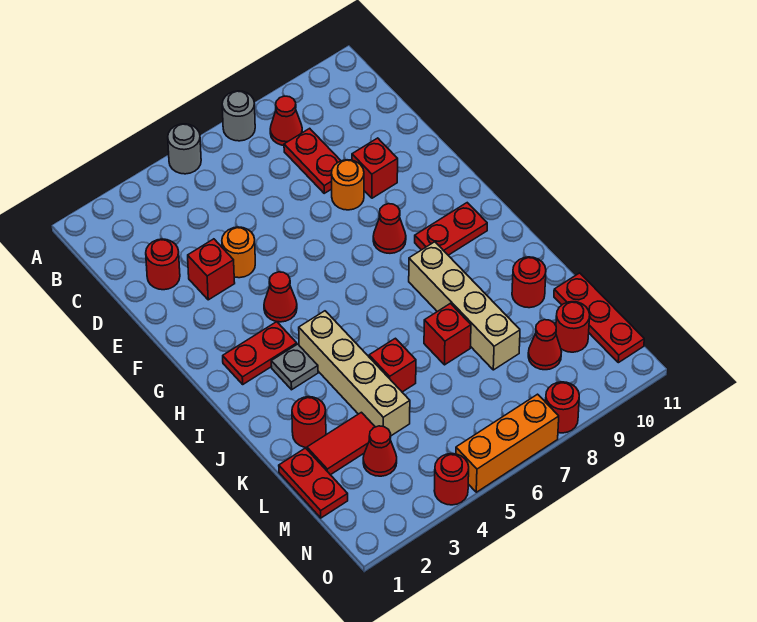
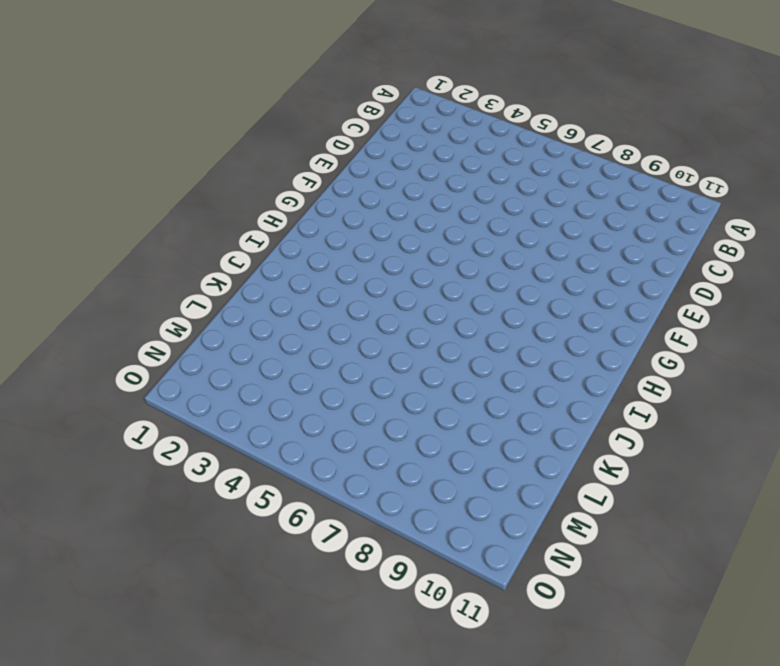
none -> grey 1x1 round brick [168,124,201,174]
none -> grey 1x1 round brick [222,91,255,141]
none -> red 1x1 cone [270,96,302,145]

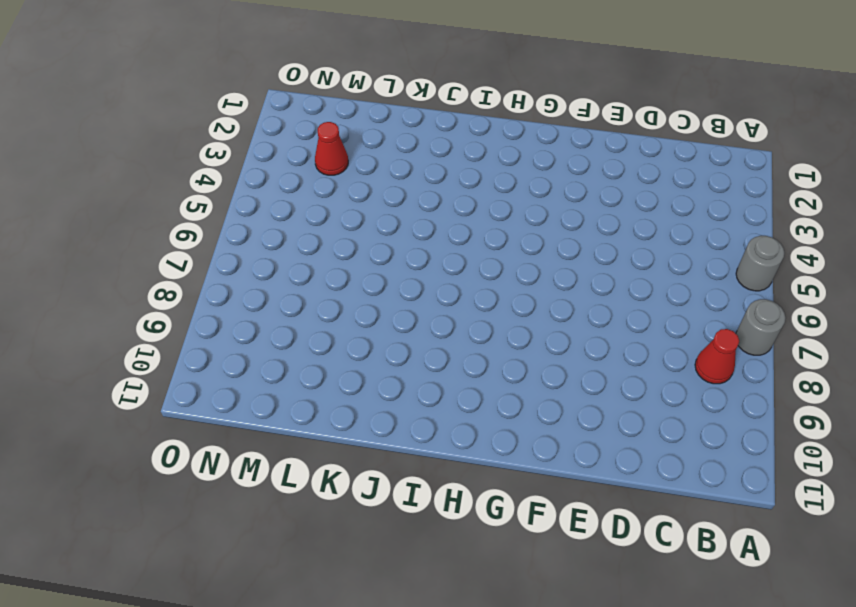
none -> red 1x2 plate [284,128,341,193]
none -> red 1x1 round brick [146,239,180,290]
none -> red 1x1 brick [188,239,235,300]

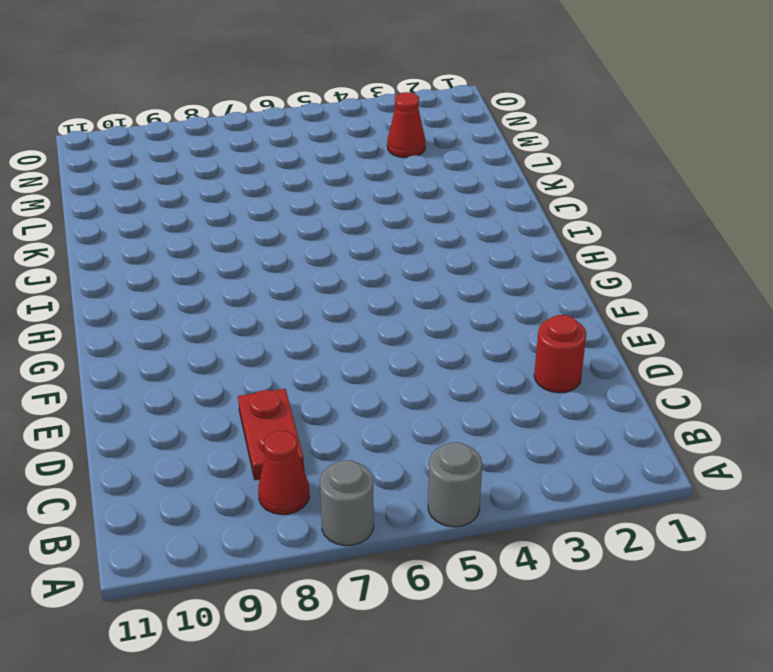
none -> red 1x1 brick [188,239,235,300]
none -> orange 1x1 round brick [222,227,255,278]
none -> orange 1x1 round brick [331,160,364,210]

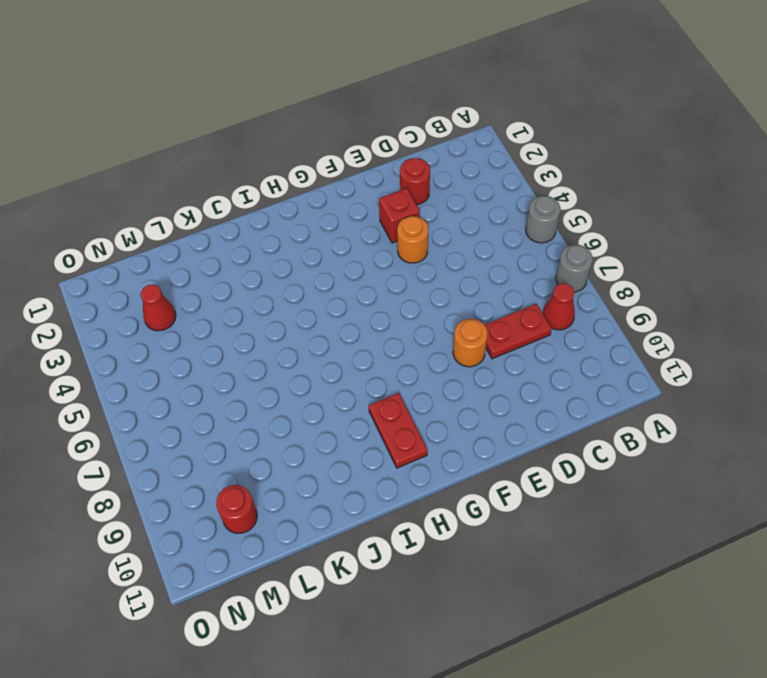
none -> red 1x1 brick [352,138,398,198]
none -> red 1x1 cone [264,272,297,322]
none -> red 1x1 cone [373,204,406,253]

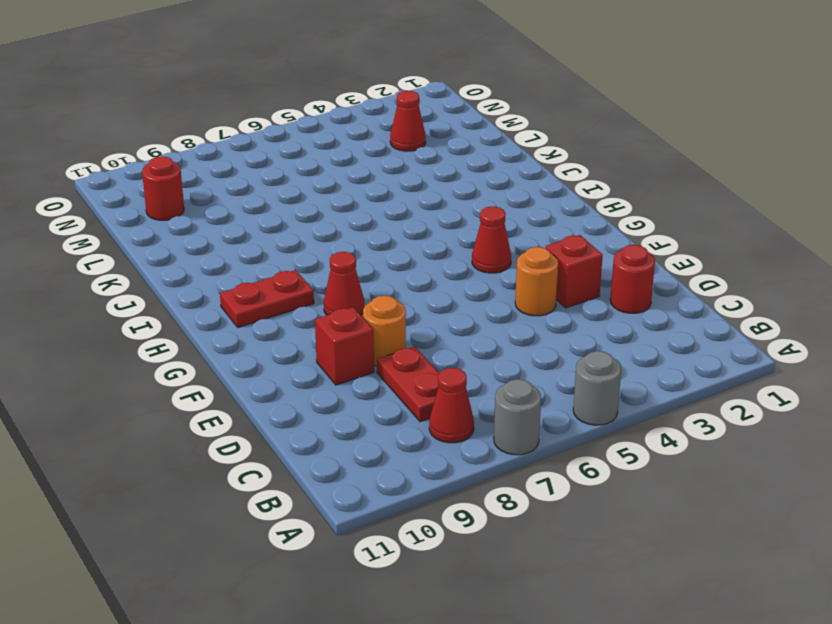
none -> red 1x2 plate [223,322,297,384]
none -> grey 1x1 plate [271,344,318,390]
none -> tan 1x4 brick [299,311,410,436]

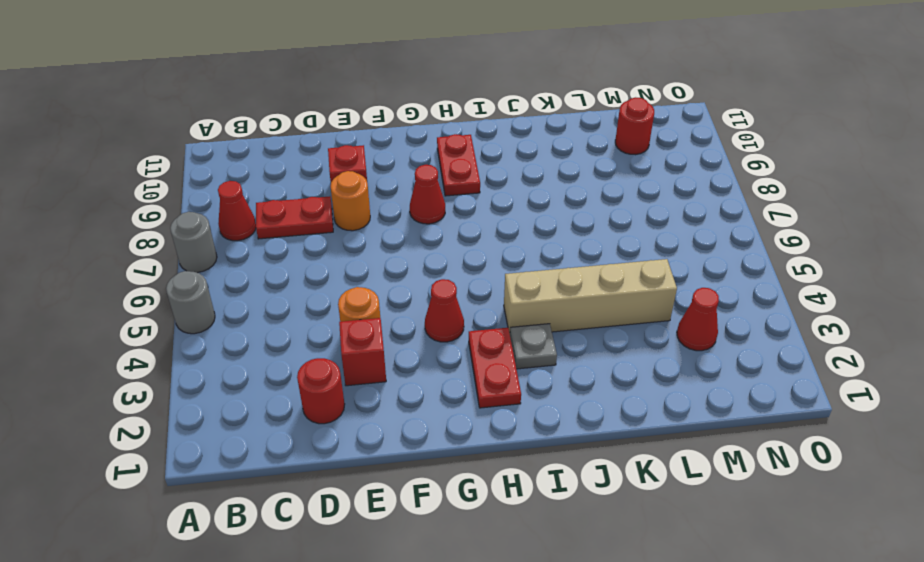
none -> tan 1x4 brick [409,242,520,370]
none -> red 1x1 round brick [292,397,326,448]
none -> red 1x1 brick [369,338,416,392]

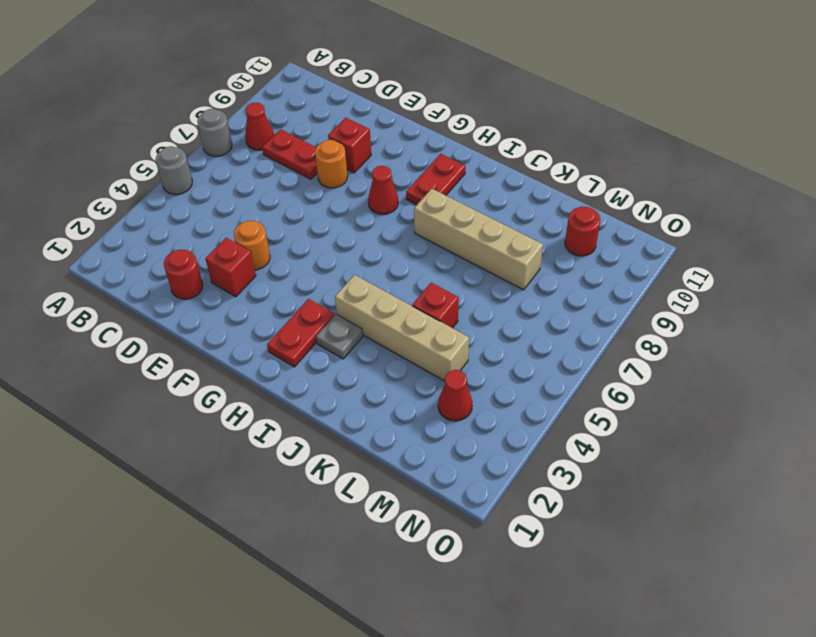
none -> red 1x1 cone [264,272,297,322]
none -> red 1x1 round brick [292,397,326,448]
none -> red 1x1 brick [424,303,471,365]

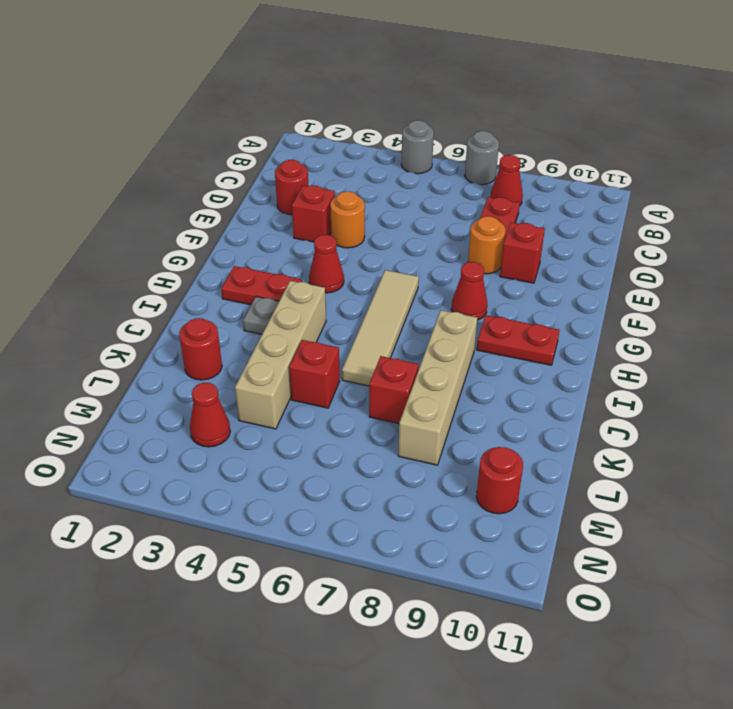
tan 1x4 tile [342,270,419,386] -> none
none -> red 1x1 round brick [512,257,546,308]
none -> red 1x2 plate [279,448,348,518]
none -> red 1x2 tile [307,412,375,475]

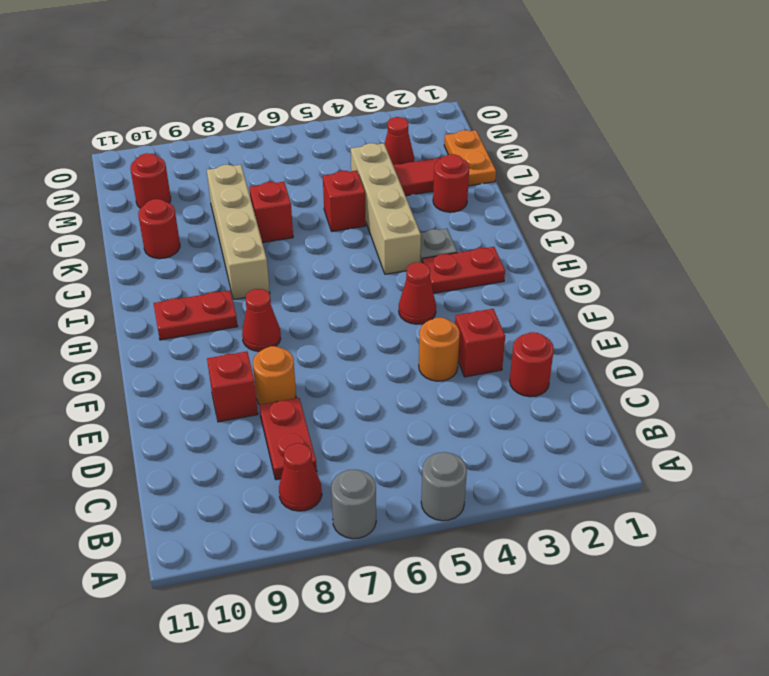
orange 1x2 plate [444,130,496,186] -> red 1x2 plate [279,448,348,518]
none -> red 1x3 plate [554,273,644,363]
none -> red 1x1 cone [528,320,561,370]
none -> red 1x1 round brick [434,454,469,505]

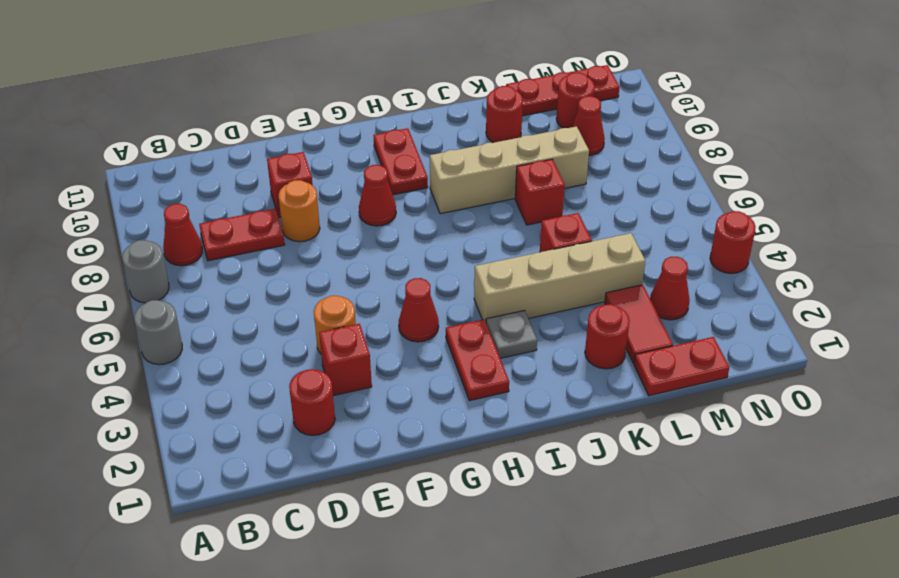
none -> orange 1x3 brick [456,394,559,492]
none -> red 1x1 round brick [546,382,579,433]

